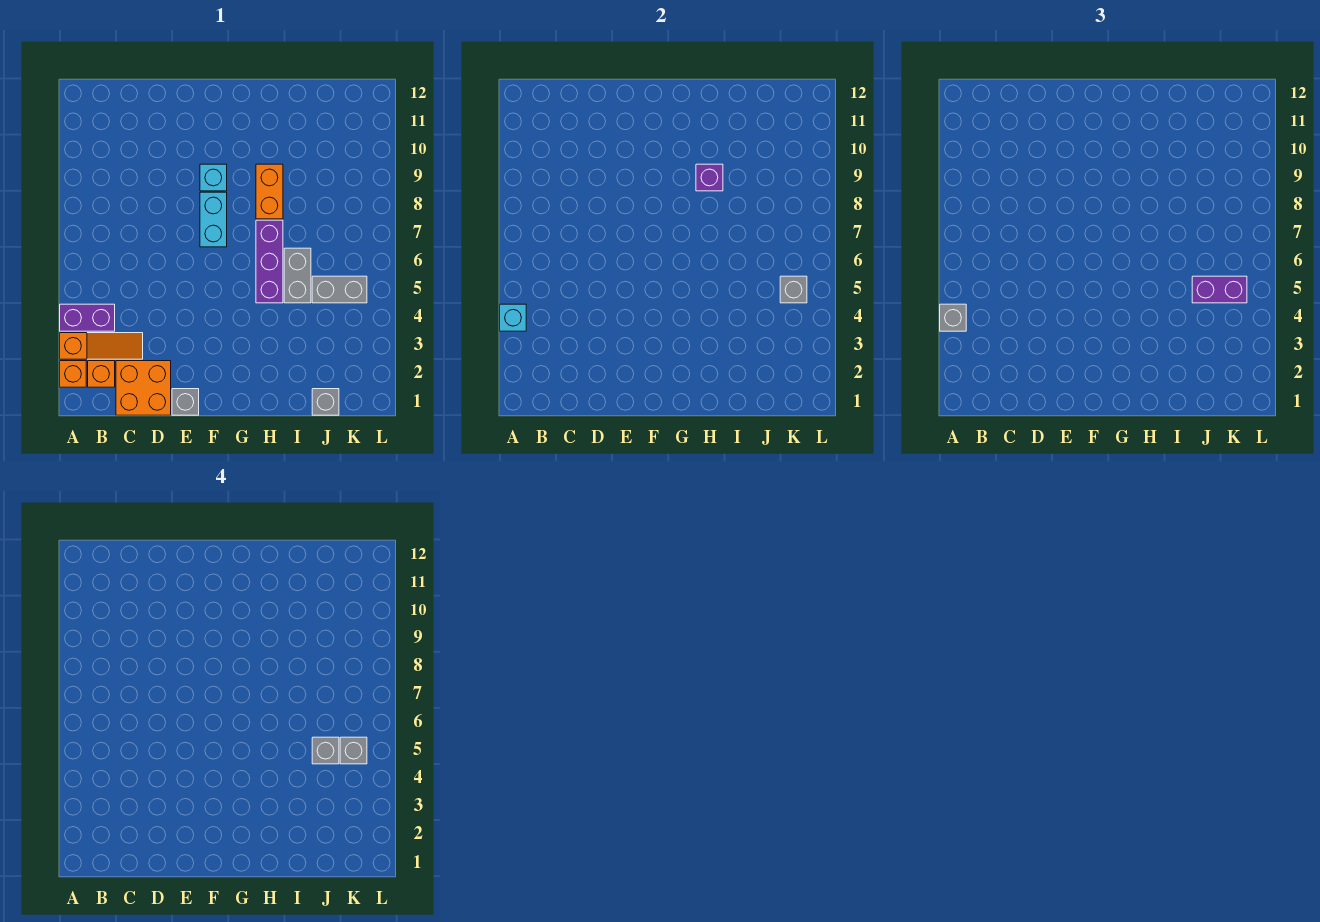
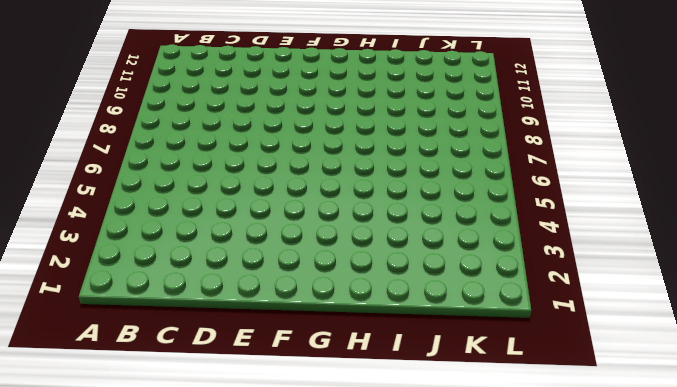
none -> orange 1x1 brick [60,361,86,387]
none -> orange 1x3 slope [60,333,143,359]
none -> purple 1x2 brick [60,304,115,331]

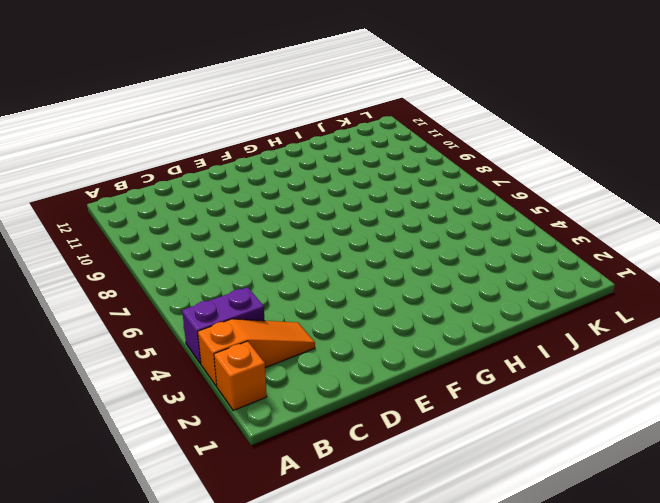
none -> orange 1x1 brick [88,361,115,387]
none -> orange 2x2 brick [116,361,171,415]
none -> grey 1x1 brick [172,389,199,415]

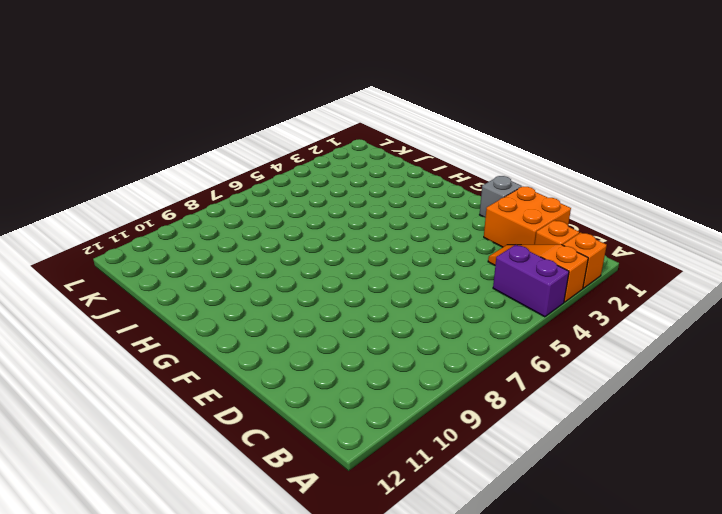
none -> cyan 1x2 brick [200,192,227,247]
none -> cyan 1x1 brick [200,164,227,191]
none -> purple 1x3 brick [256,220,283,303]

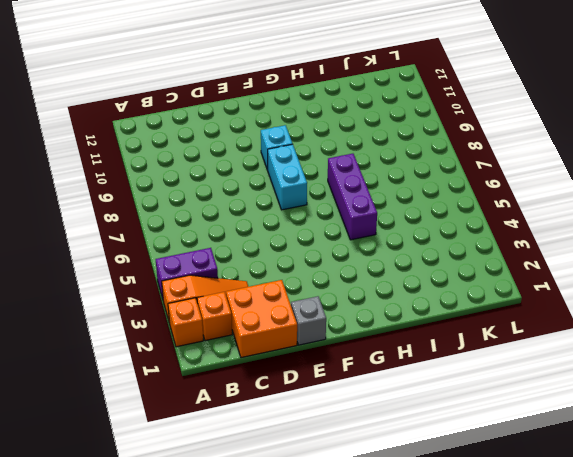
none -> orange 1x2 brick [256,164,283,219]
none -> grey 1x2 brick [284,248,311,303]
none -> grey 1x1 brick [312,389,339,415]

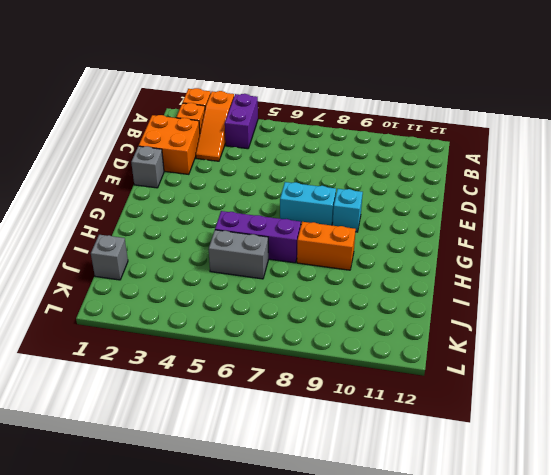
none -> grey 1x2 brick [312,276,367,303]
none -> cyan 1x1 brick [500,304,526,331]
none -> purple 1x1 brick [696,164,723,191]

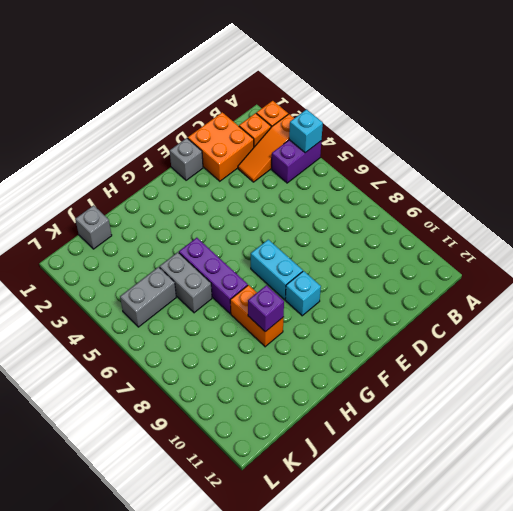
none -> grey 1x1 brick [780,276,807,303]
none -> grey 1x1 brick [940,304,966,331]
none -> purple 1x2 brick [1192,276,1247,303]

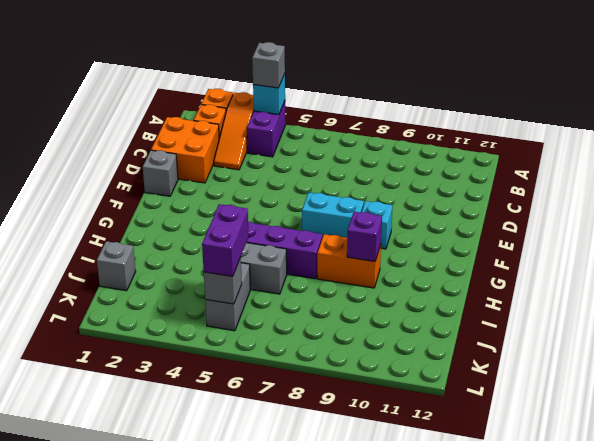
none -> grey 1x1 brick [312,737,339,764]
none -> grey 1x1 brick [340,737,367,764]

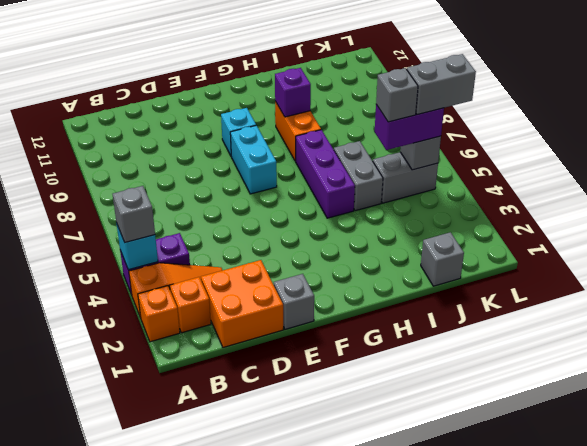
grey 1x2 brick [407,54,476,115] -> grey 1x1 brick [340,737,367,764]

